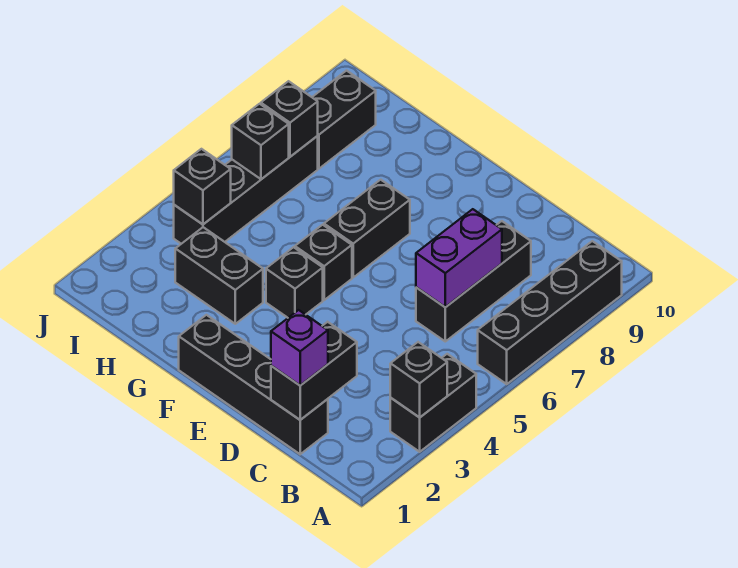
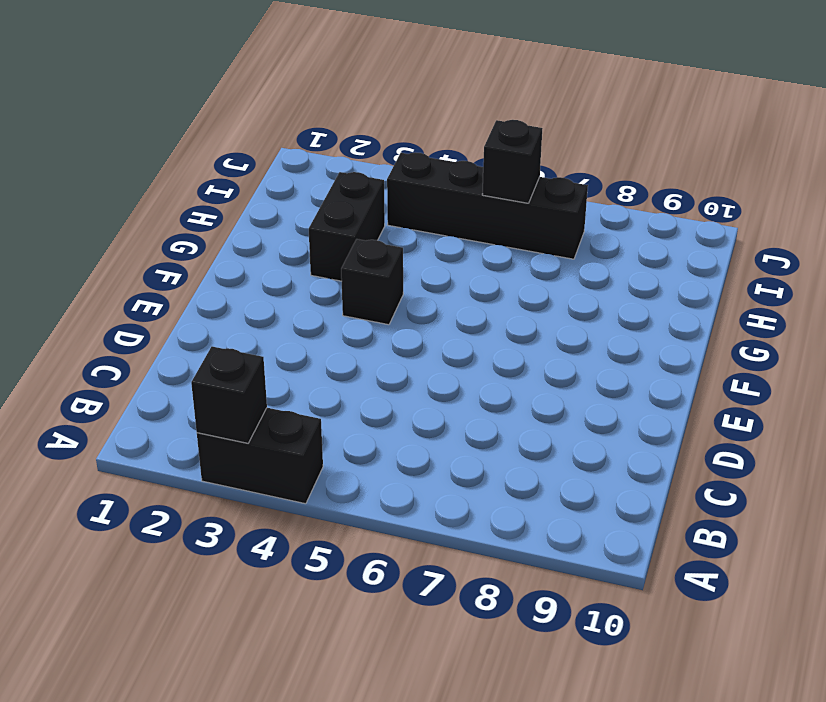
none -> black 1x4 brick [478,241,622,384]
none -> black 1x4 brick [179,315,328,454]
none -> black 1x3 brick [416,221,531,341]

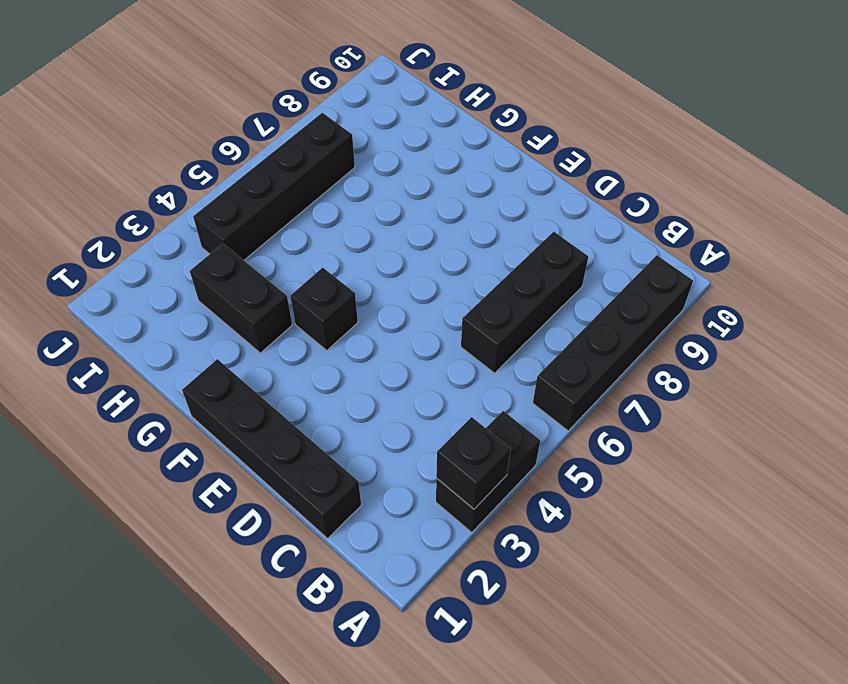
none -> black 1x1 brick [295,225,352,300]
none -> black 1x2 brick [324,180,410,277]
none -> black 1x2 brick [312,71,376,169]

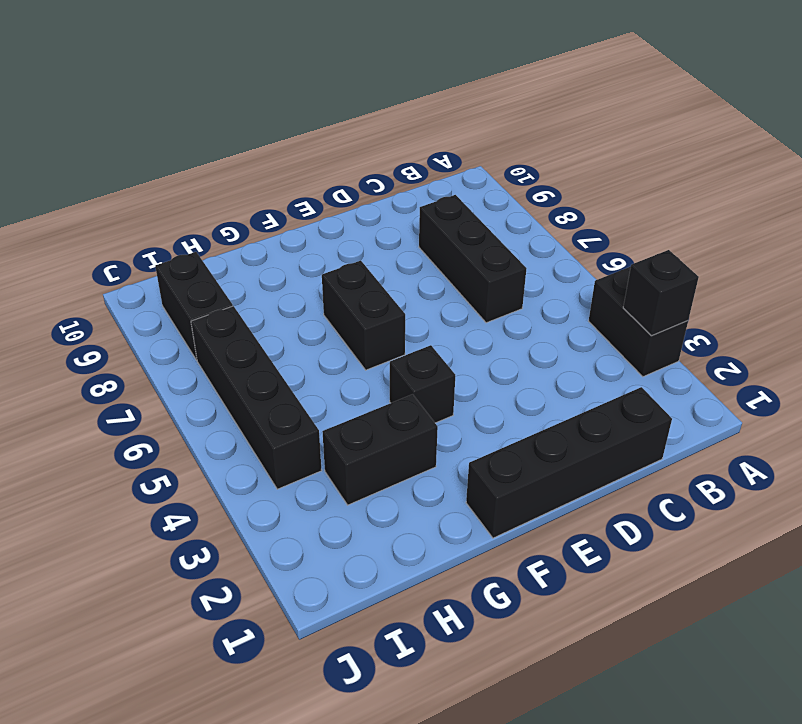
none -> black 1x4 brick [478,241,622,384]
none -> black 1x1 brick [295,225,352,300]
none -> black 1x2 brick [271,322,357,420]

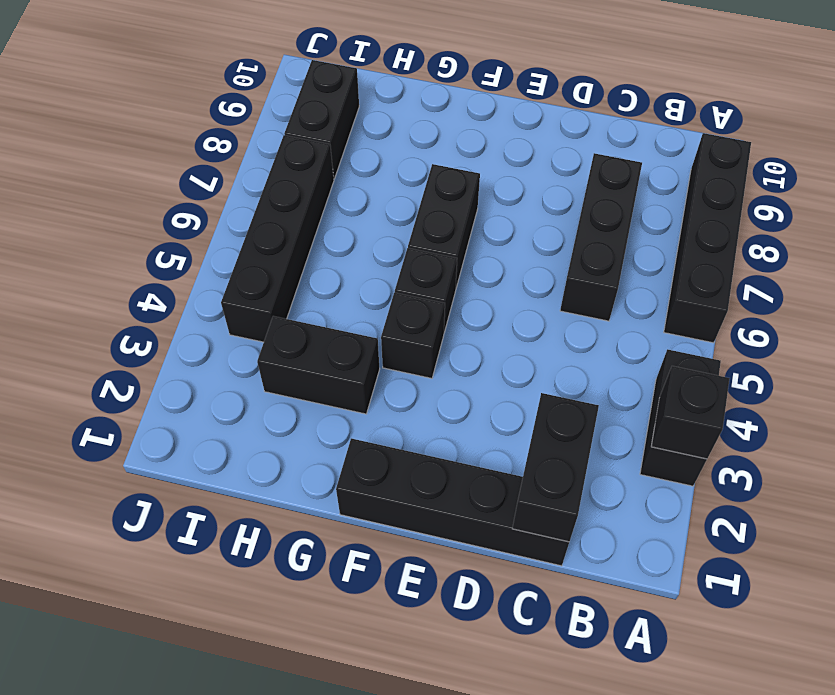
none -> purple 1x2 brick [416,209,502,307]
none -> black 1x1 brick [174,149,231,224]
none -> black 1x1 brick [232,104,289,179]

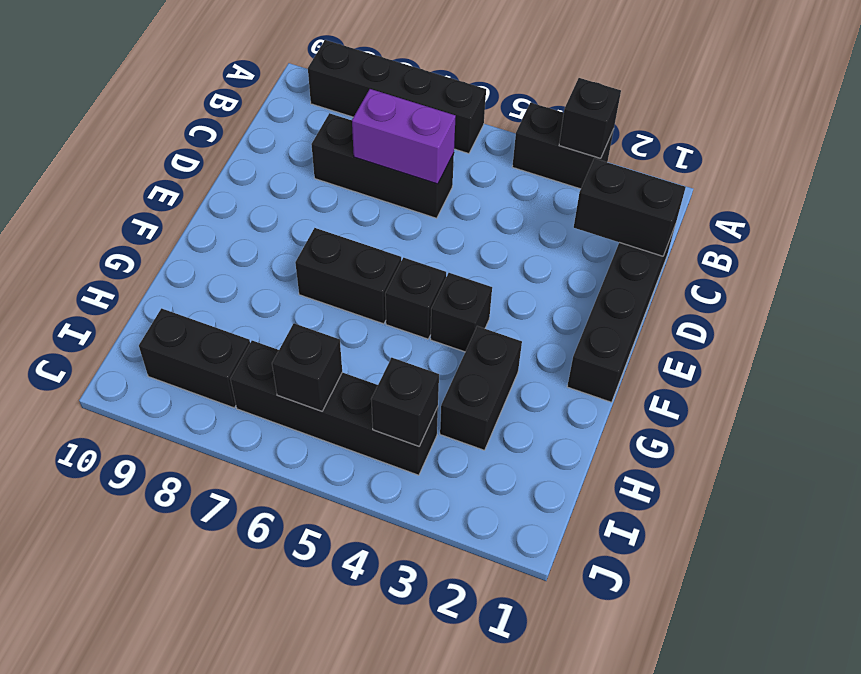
none -> black 1x1 brick [261,81,318,157]
none -> purple 1x1 brick [271,310,328,385]

